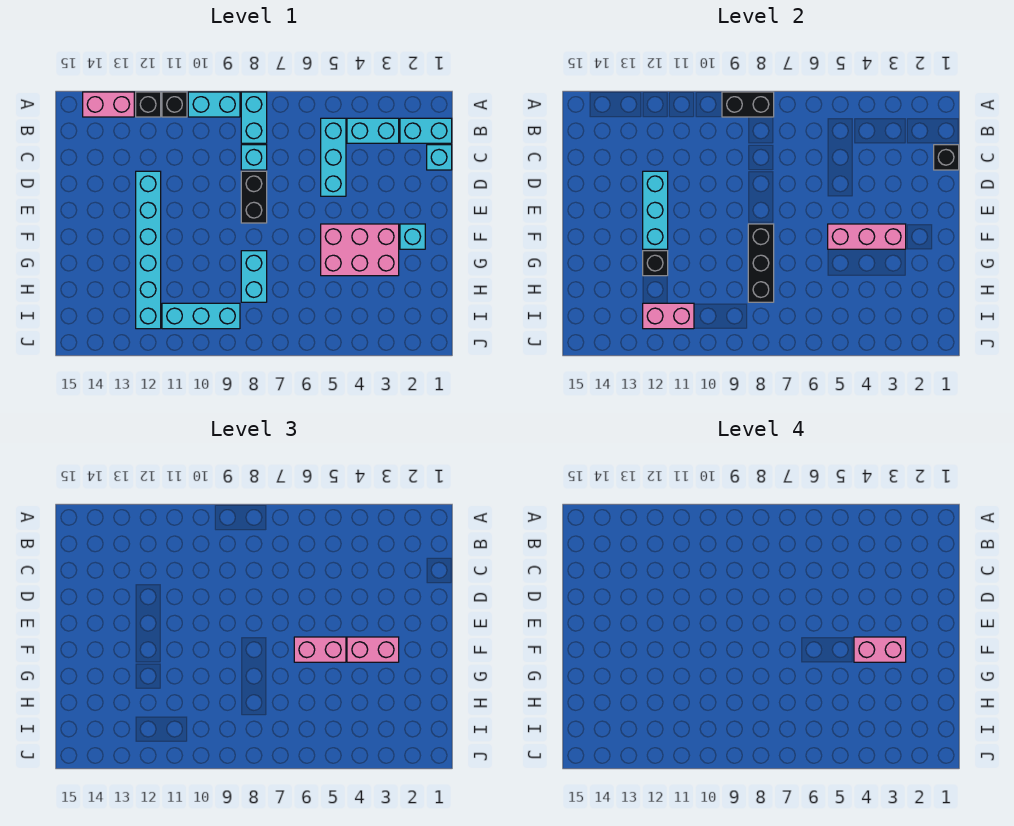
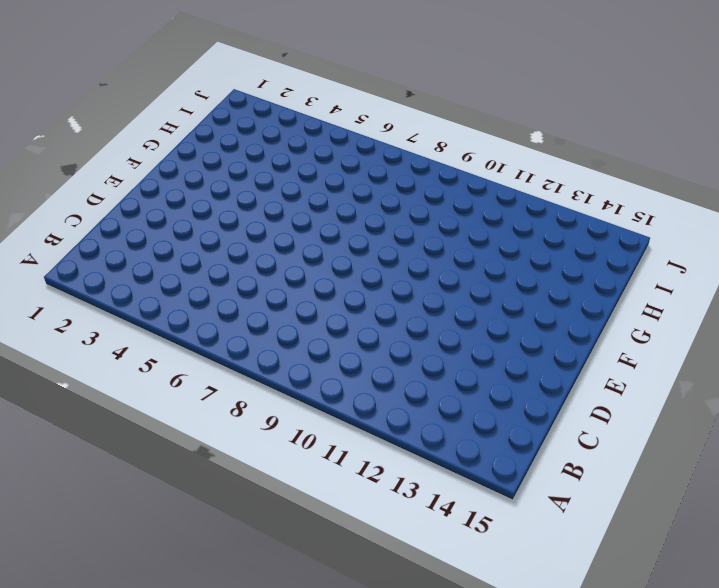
none -> cyan 1x2 brick [241,92,267,143]
none -> cyan 1x2 brick [188,92,240,117]
none -> black 1x1 brick [162,92,187,117]

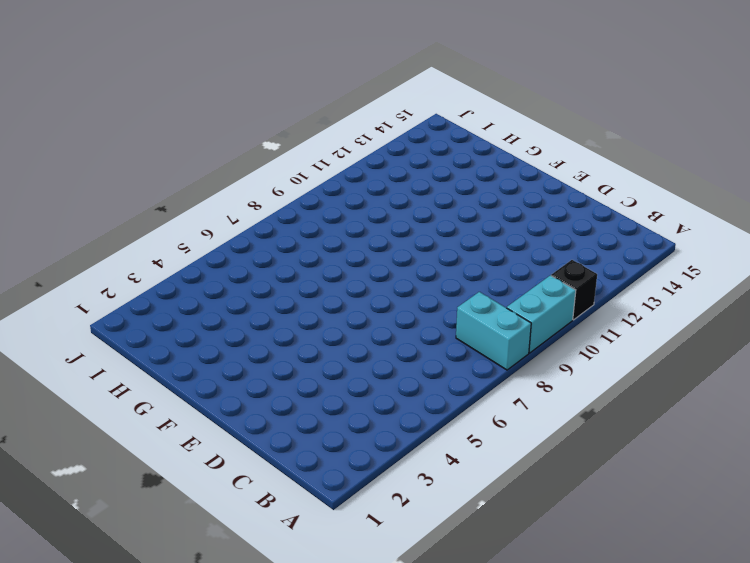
none -> black 1x1 brick [136,92,161,117]
none -> pink 1x2 brick [83,92,134,117]
none -> cyan 1x2 brick [400,118,452,143]

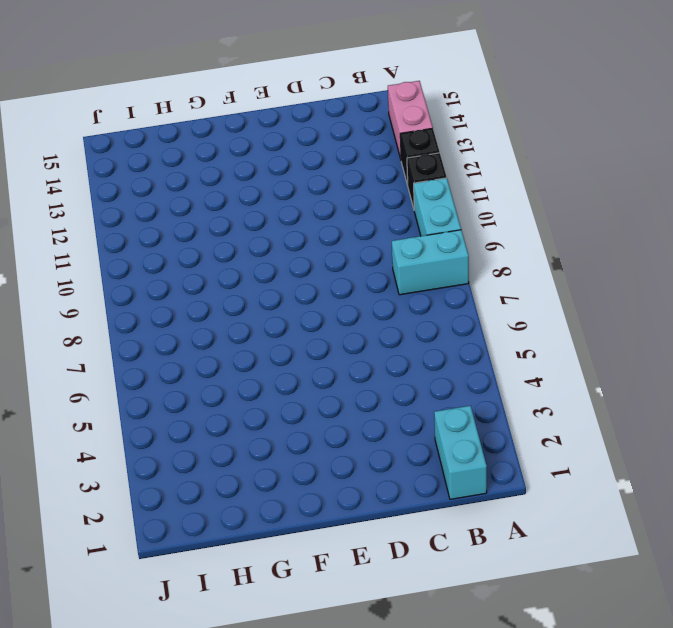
none -> cyan 1x2 brick [347,118,399,143]
none -> cyan 1x3 brick [321,118,346,196]
none -> cyan 1x1 brick [427,145,452,170]

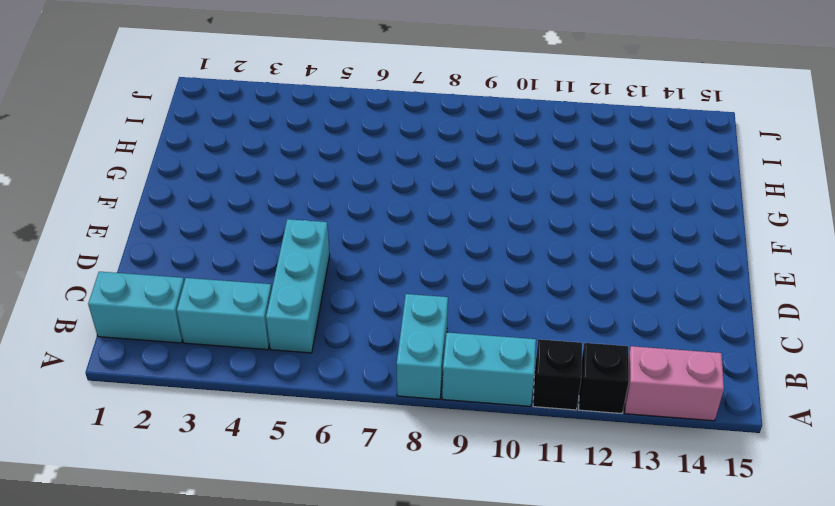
none -> cyan 1x1 brick [427,145,452,170]
none -> cyan 1x1 brick [241,145,267,170]
none -> black 1x2 brick [241,171,267,223]

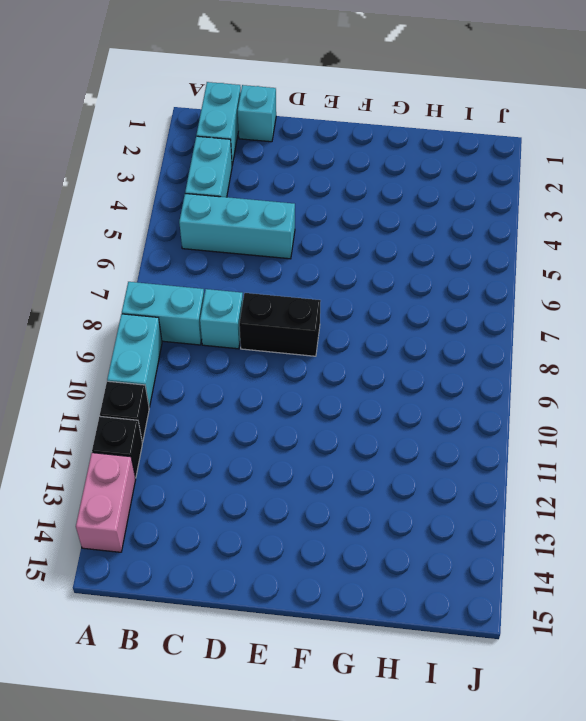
none -> cyan 1x6 brick [136,171,161,329]
none -> cyan 1x1 brick [400,224,425,249]
none -> pink 2x3 brick [321,224,399,276]

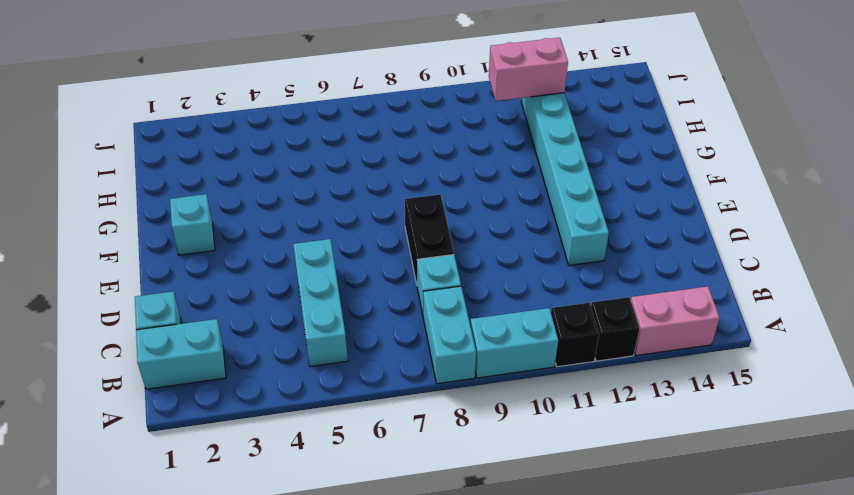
none -> cyan 1x2 brick [347,118,399,143]
none -> pink 2x3 brick [321,224,399,276]
none -> cyan 1x2 brick [241,251,267,302]

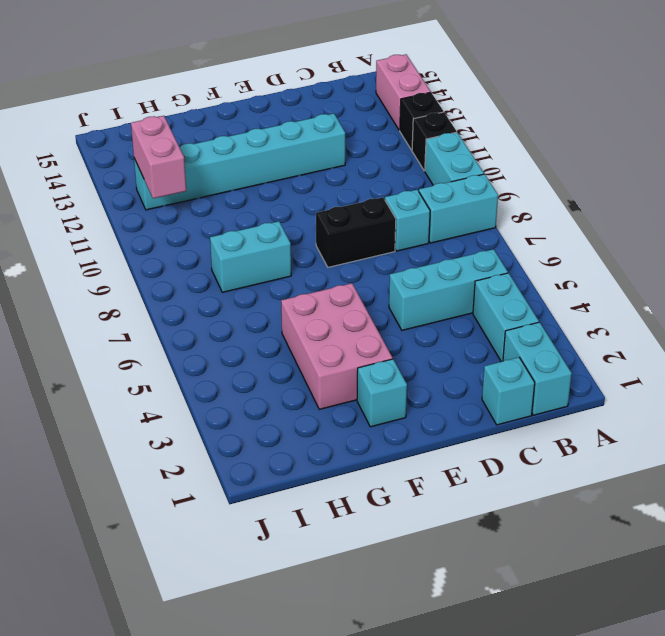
none -> cyan 1x3 brick [162,303,240,329]
none -> black 1x2 brick [722,92,774,117]
none -> black 1x1 brick [934,145,959,170]

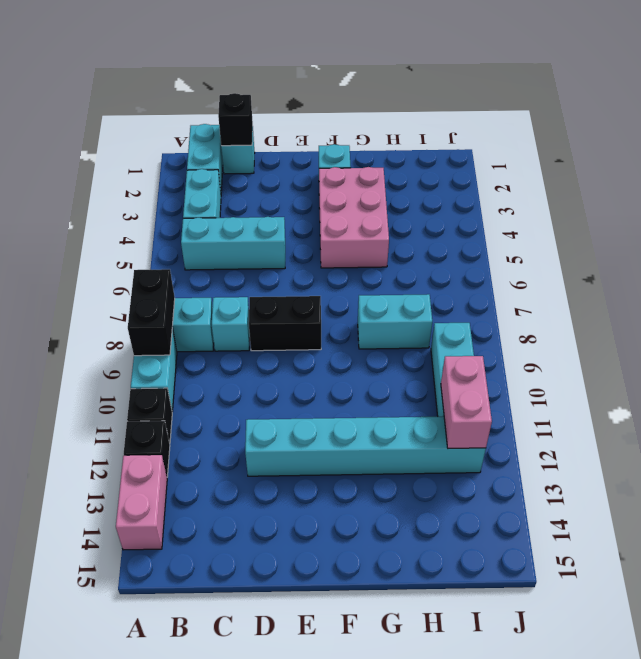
none -> cyan 1x3 brick [643,171,668,249]
none -> pink 1x3 brick [828,224,906,249]
none -> black 1x3 brick [748,224,774,302]

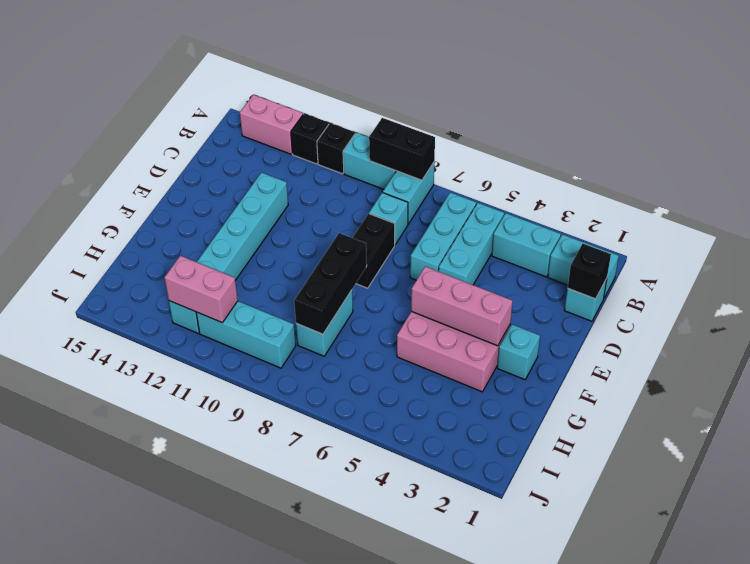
cyan 1x3 brick [410,192,476,280] -> cyan 1x3 brick moved to [643,171,668,249]
none -> black 1x1 brick [643,251,668,276]
none -> pink 1x2 brick [347,637,399,662]
none -> pink 1x2 brick [294,637,346,662]

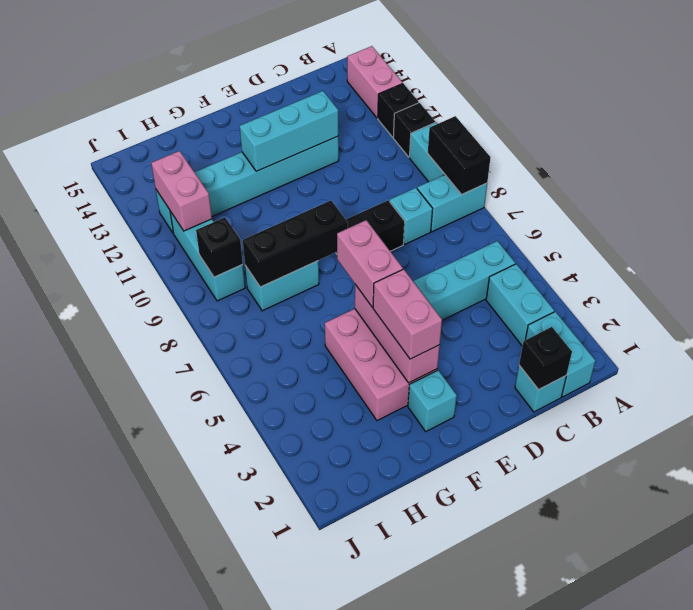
black 1x1 brick [196,217,243,277] -> black 1x1 brick moved to [643,251,668,276]
none -> pink 1x2 brick [854,637,906,662]

